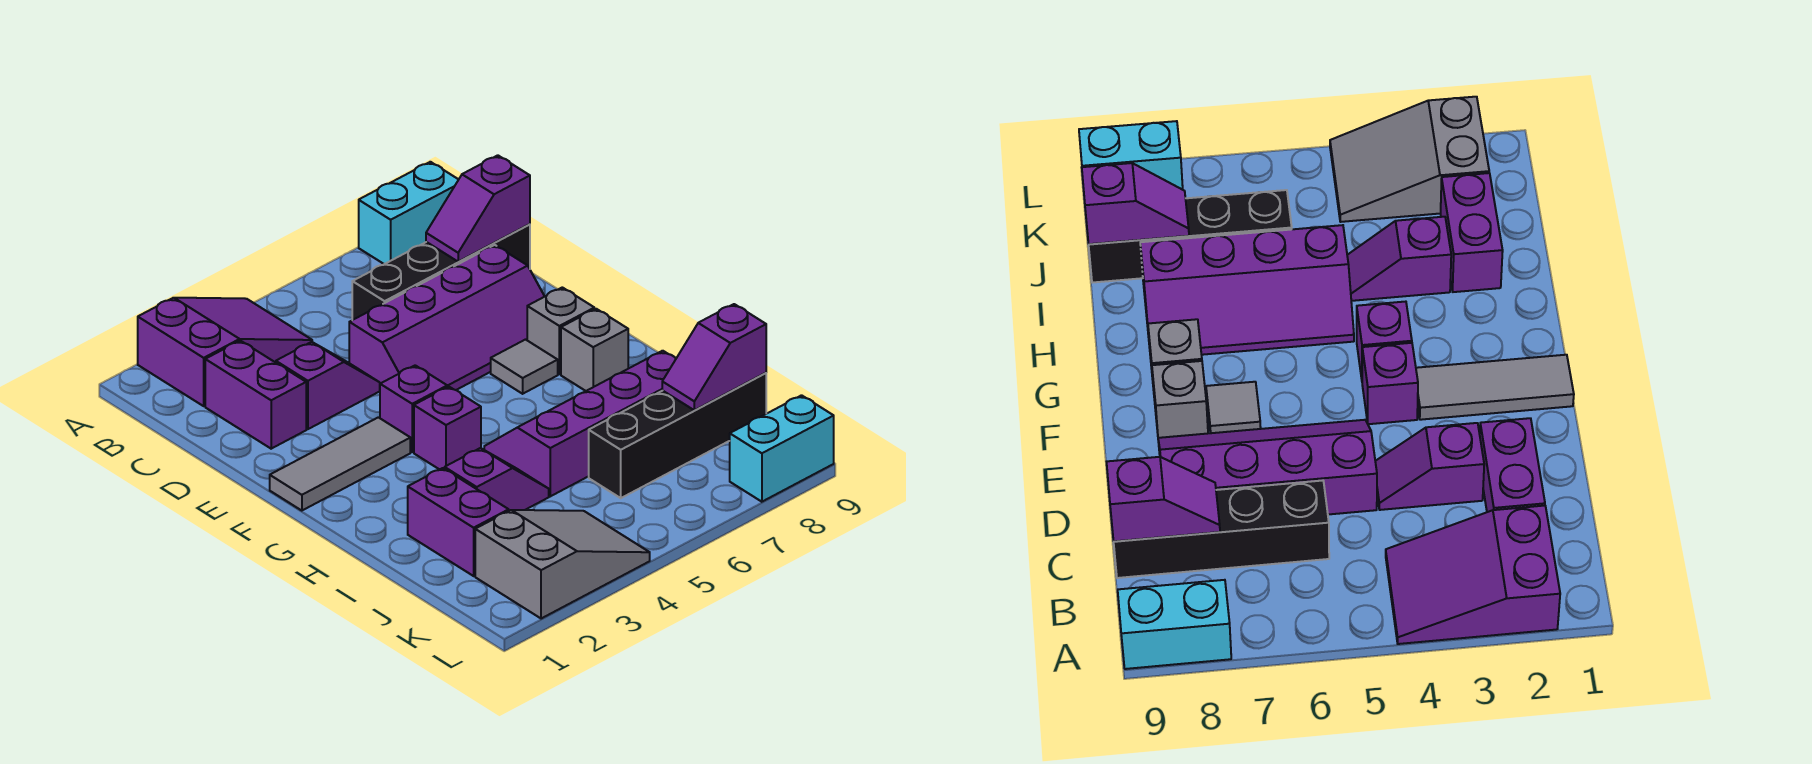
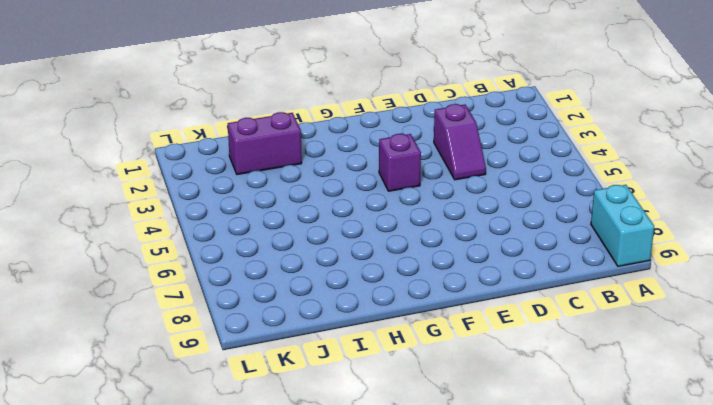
none -> purple 2x3 slope [138,298,312,406]
none -> purple 1x2 brick [205,341,306,449]
none -> black 1x4 brick [352,224,530,320]

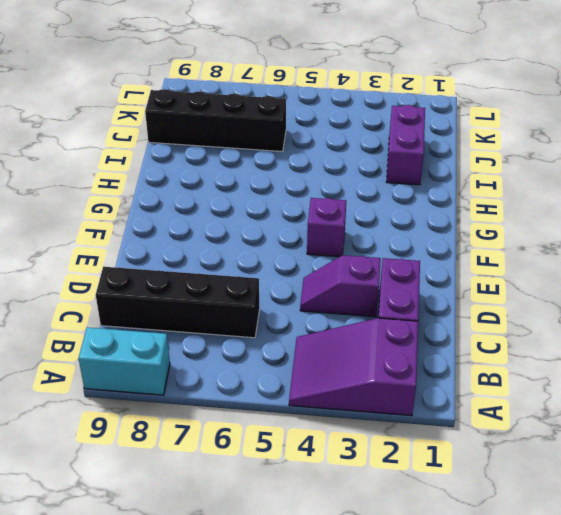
none -> purple 2x4 slope [349,245,545,390]
none -> grey 1x3 tile [270,417,410,511]
none -> grey 1x1 tile [491,340,558,394]

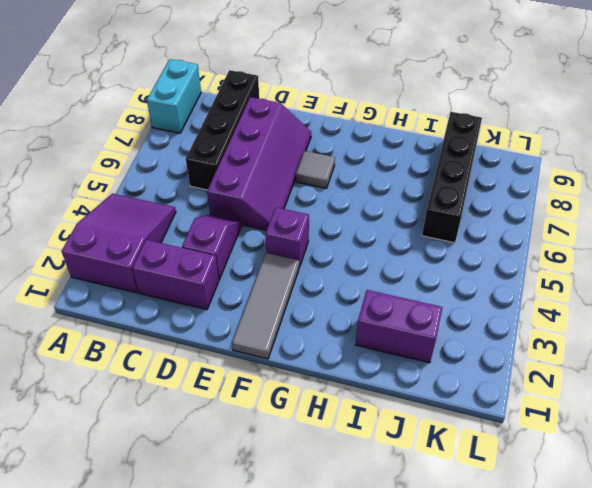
none -> grey 1x1 brick [527,287,594,374]
none -> purple 1x1 brick [414,387,481,470]
none -> grey 1x1 brick [561,309,628,391]

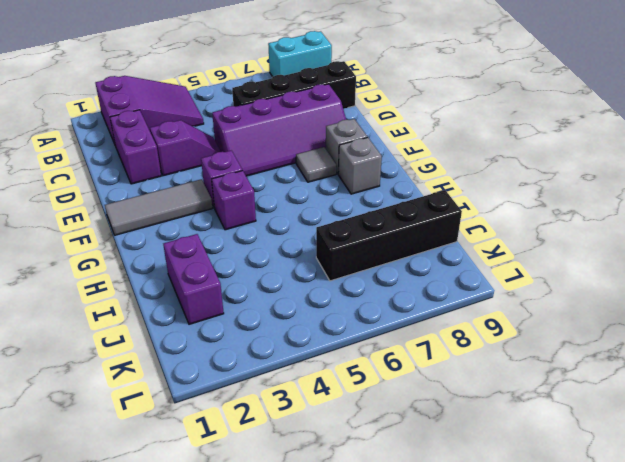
none -> purple 2x4 slope [484,351,676,496]
none -> purple 1x2 slope [445,448,549,511]
none -> grey 2x3 slope [475,510,650,619]

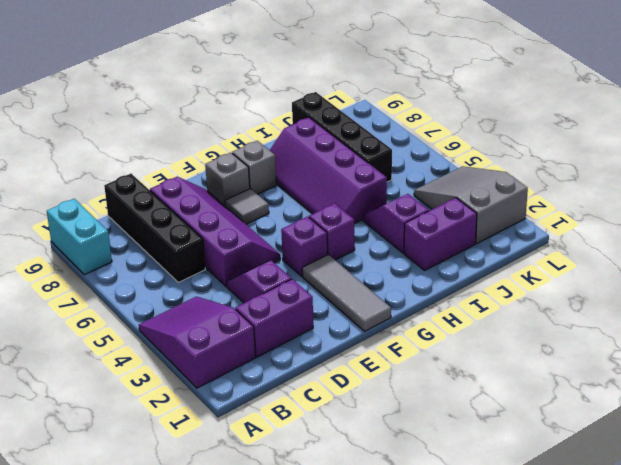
none -> cyan 1x2 brick [730,395,834,502]
none -> purple 1x2 slope [426,155,530,262]
none -> purple 1x2 slope [662,304,766,410]

